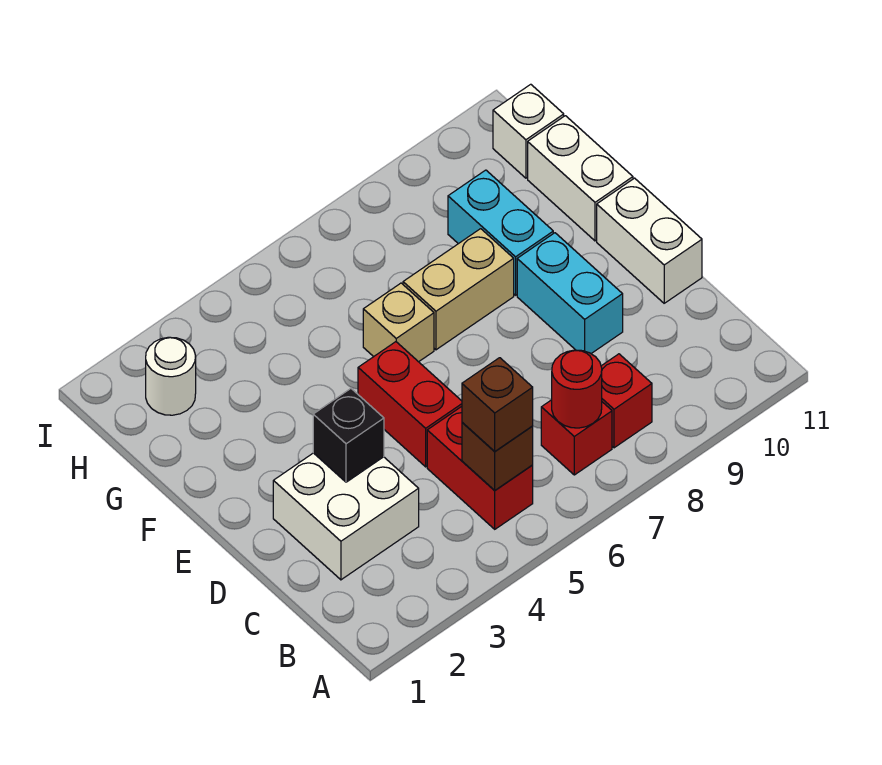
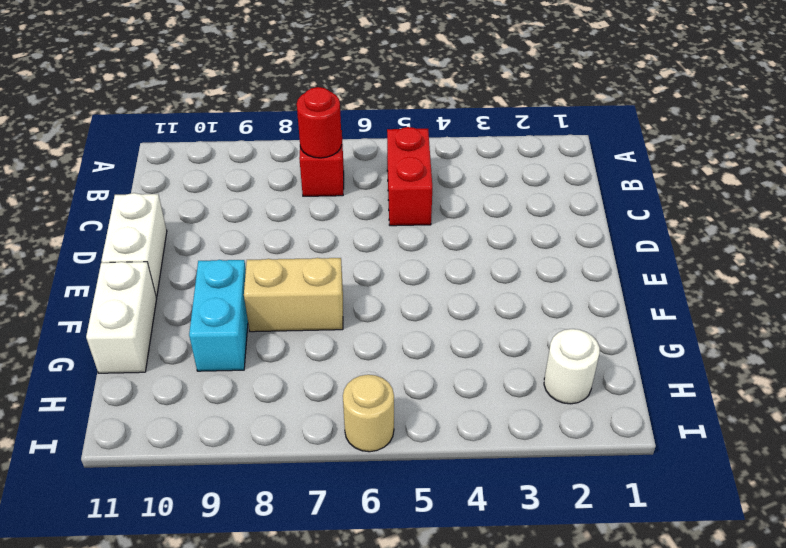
tan 1x1 round brick [343,375,394,452] -> none
none -> red 1x1 brick [601,354,652,448]
none -> white 2x2 brick [273,453,419,580]
none -> red 1x2 brick [358,342,462,467]

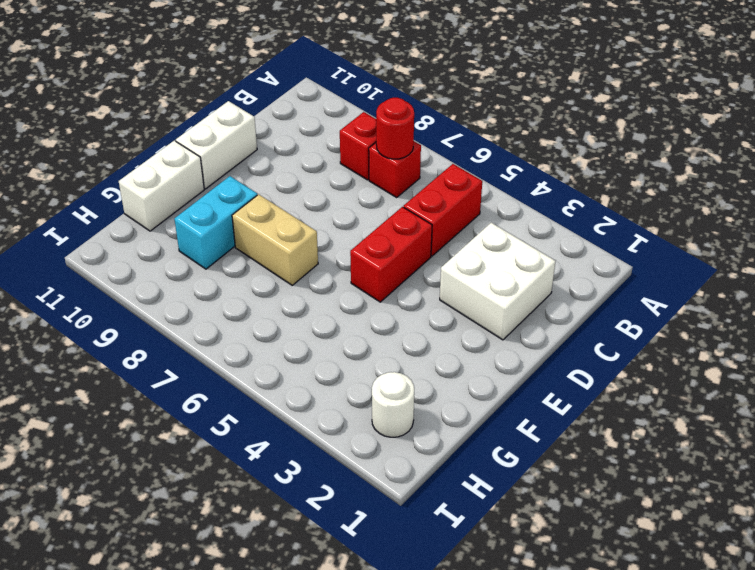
none -> cyan 1x2 brick [517,233,623,353]
none -> tan 1x1 brick [363,283,434,362]
none -> white 1x1 brick [493,84,564,178]

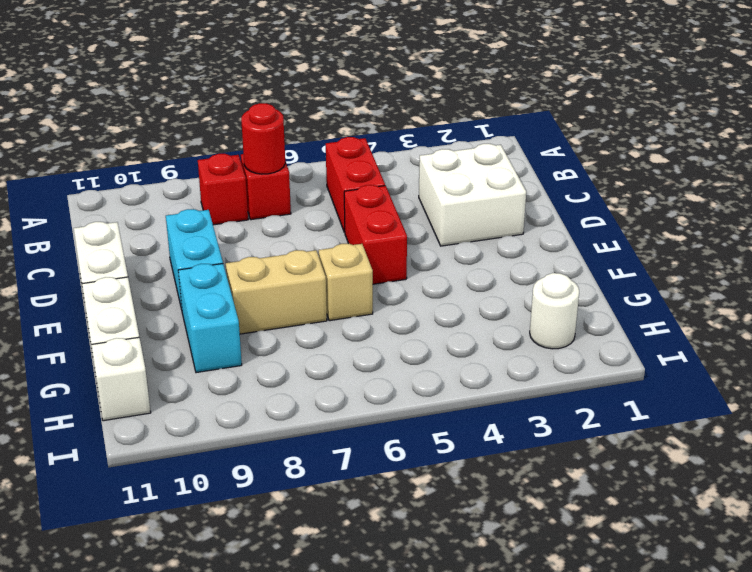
none -> brown 1x1 brick [462,422,533,490]
none -> black 1x1 brick [313,389,384,482]
none -> brown 1x1 brick [462,358,533,451]

